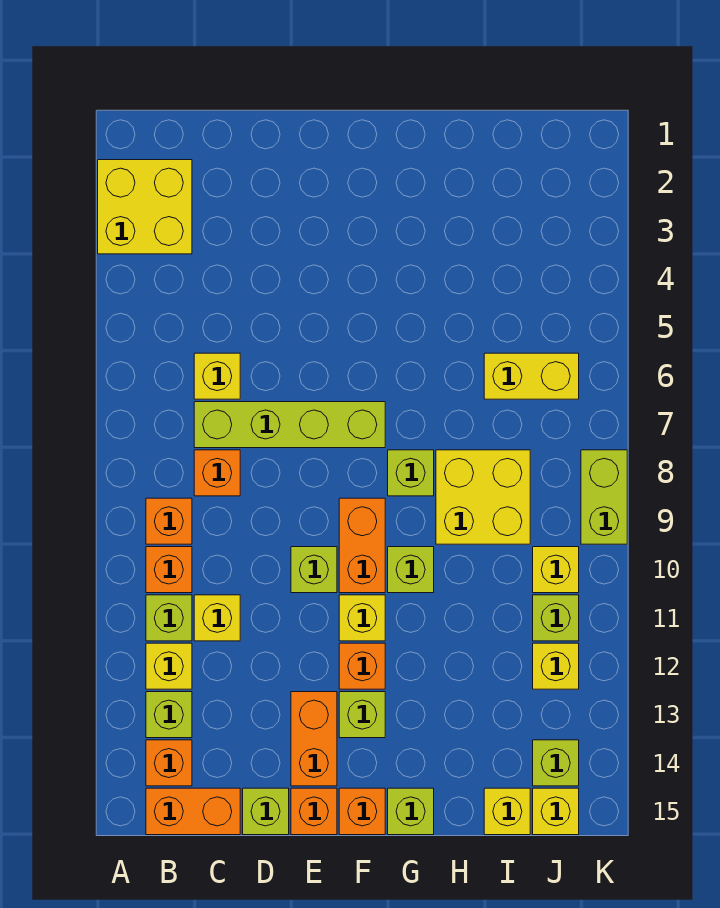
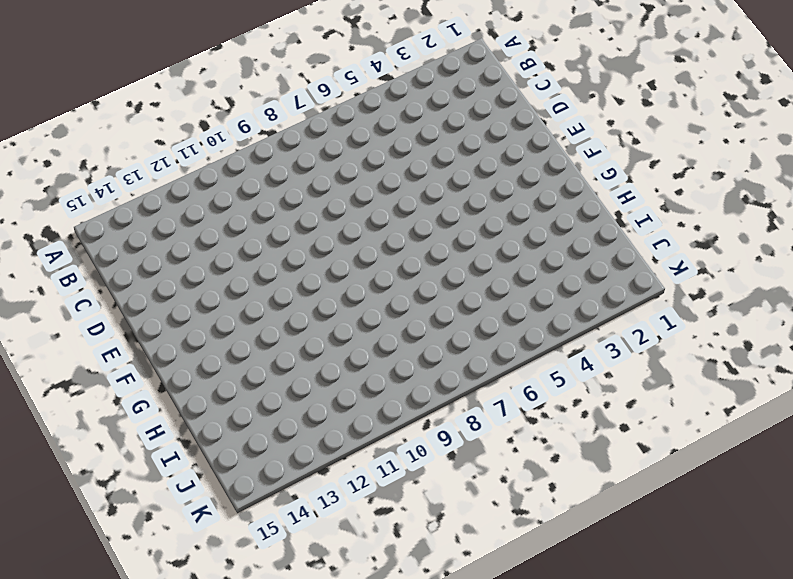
none -> yellow 2x2 brick [98,160,192,254]
none -> orange 1x1 brick [146,498,192,544]
none -> orange 1x1 brick [146,547,192,593]
none -> lime 1x1 brick [146,595,192,641]

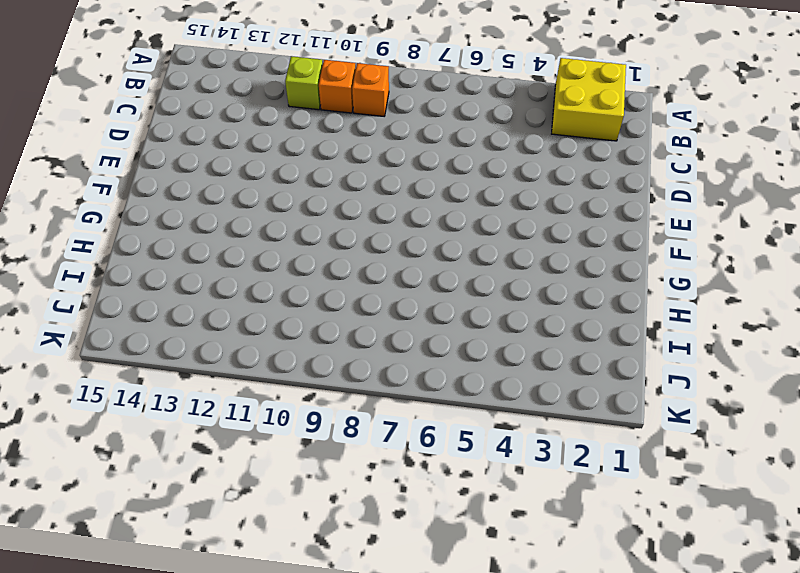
none -> yellow 1x1 brick [146,643,192,689]
none -> lime 1x1 brick [146,692,192,738]
none -> orange 1x1 brick [146,740,192,786]
none -> orange 1x2 brick [146,788,240,835]

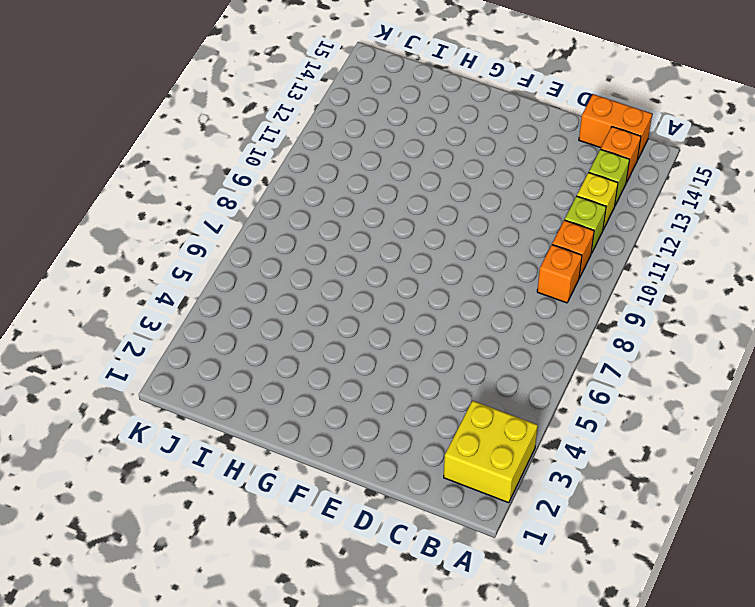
none -> yellow 1x1 brick [194,353,240,399]
none -> lime 1x4 brick [194,402,385,448]
none -> orange 1x1 brick [194,450,240,496]
none -> yellow 1x1 brick [194,595,240,641]

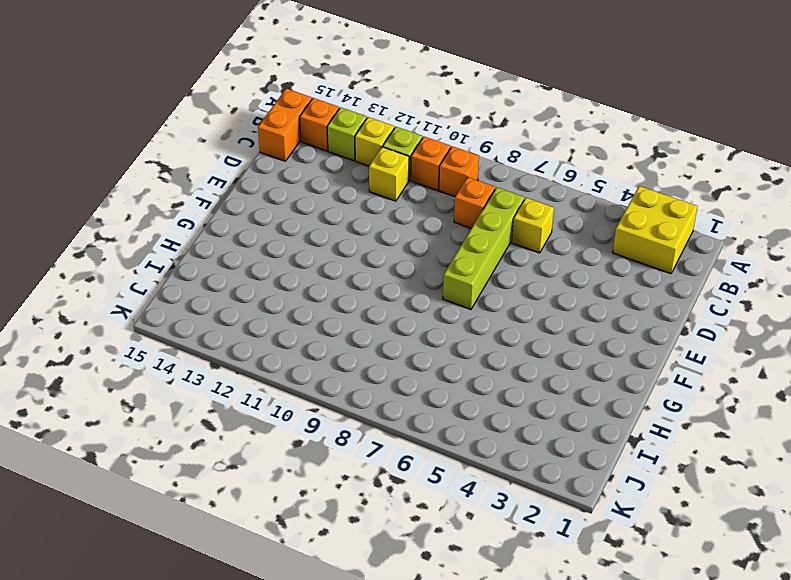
none -> lime 1x1 brick [243,788,289,835]
none -> lime 1x1 brick [291,547,337,593]
none -> orange 1x2 brick [291,692,337,786]
none -> orange 1x1 brick [291,788,337,835]

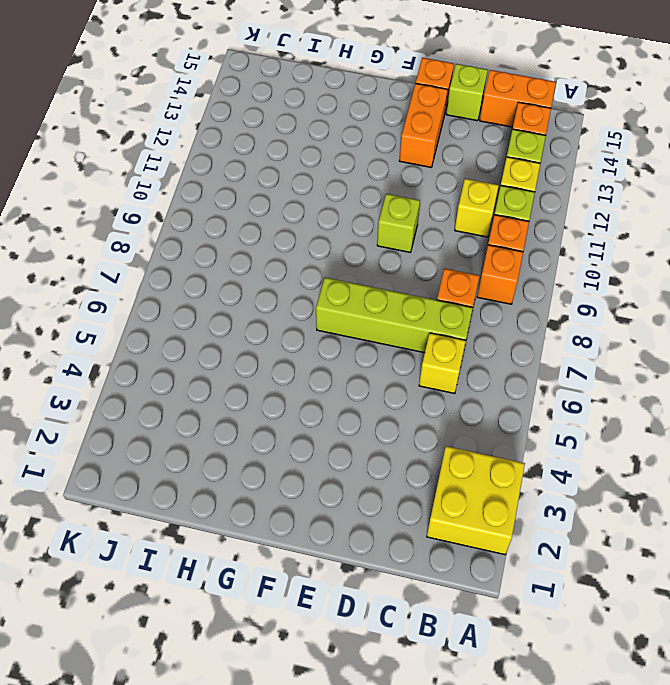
none -> orange 1x2 brick [339,498,385,593]
none -> yellow 1x1 brick [339,595,385,641]
none -> orange 1x1 brick [339,643,385,689]
none -> lime 1x1 brick [339,692,385,738]

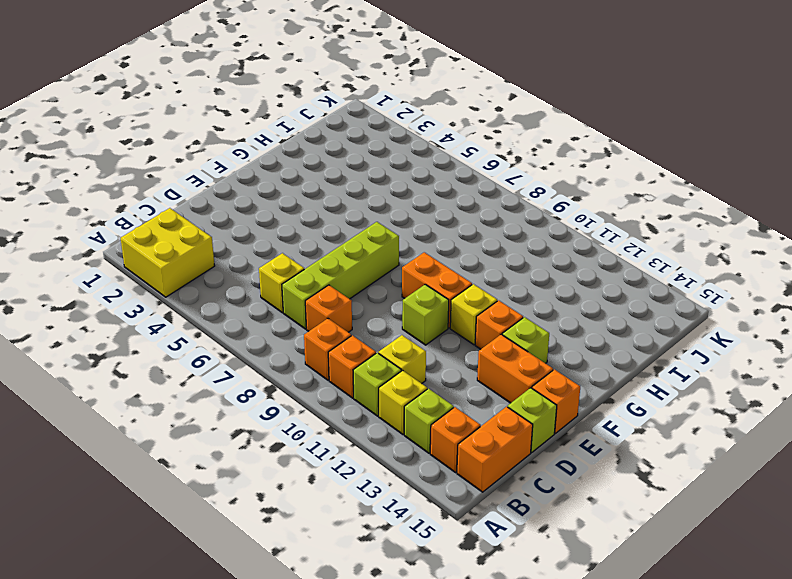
none -> orange 1x1 brick [339,788,385,835]
none -> lime 1x1 brick [388,450,434,496]
none -> lime 1x1 brick [388,547,434,593]
none -> lime 1x1 brick [388,788,434,835]

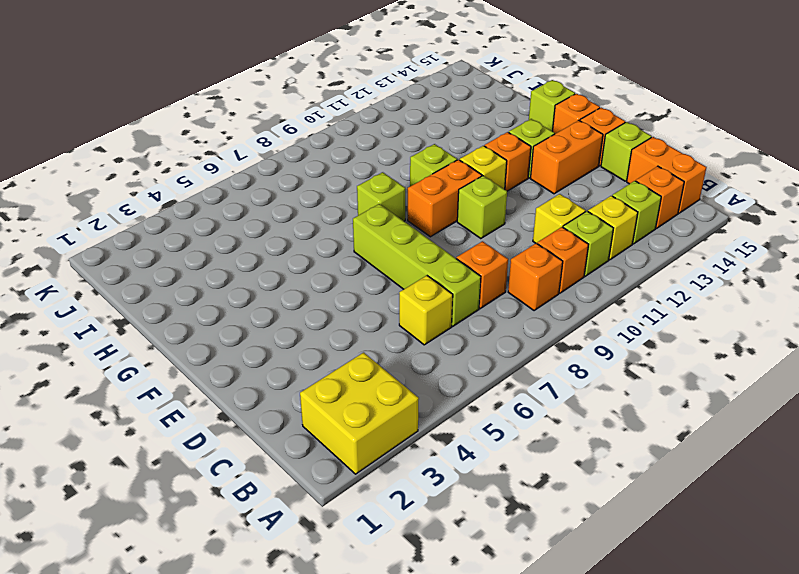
none -> yellow 2x2 brick [436,450,530,544]
none -> yellow 1x2 brick [484,353,579,399]
none -> yellow 1x1 brick [484,788,530,835]
none -> yellow 1x1 brick [533,547,579,593]

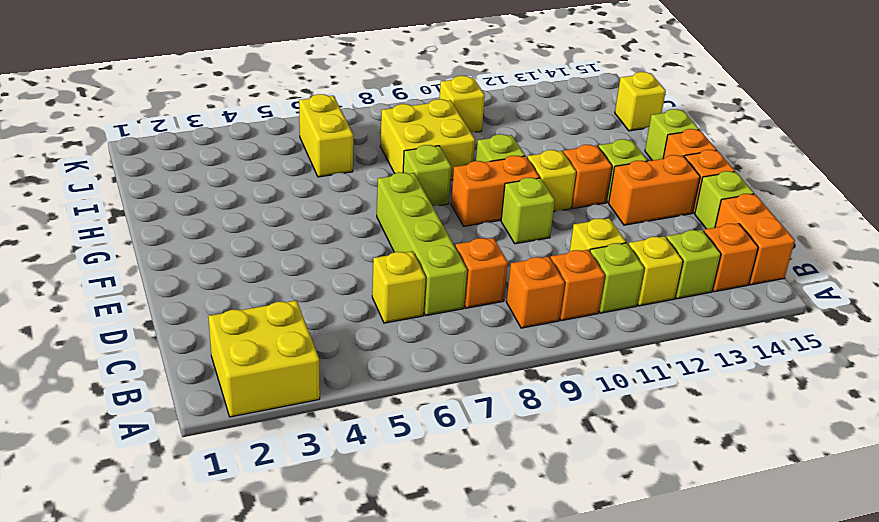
none -> lime 1x1 brick [533,595,579,641]
none -> yellow 1x1 brick [533,643,579,689]
none -> lime 1x1 brick [533,740,579,786]
none -> yellow 1x1 brick [533,788,579,835]

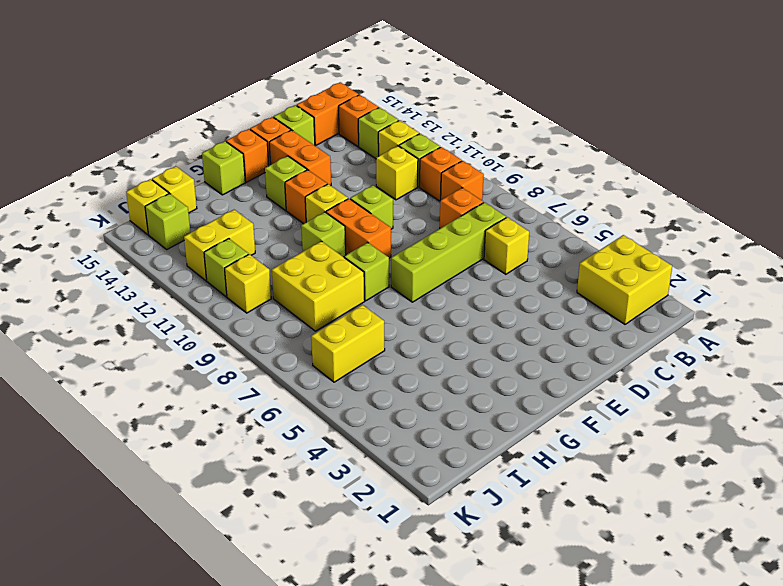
yellow 1x2 brick [184,210,255,281] -> yellow 1x1 brick [533,643,579,689]
none -> lime 1x2 brick [581,450,627,544]

